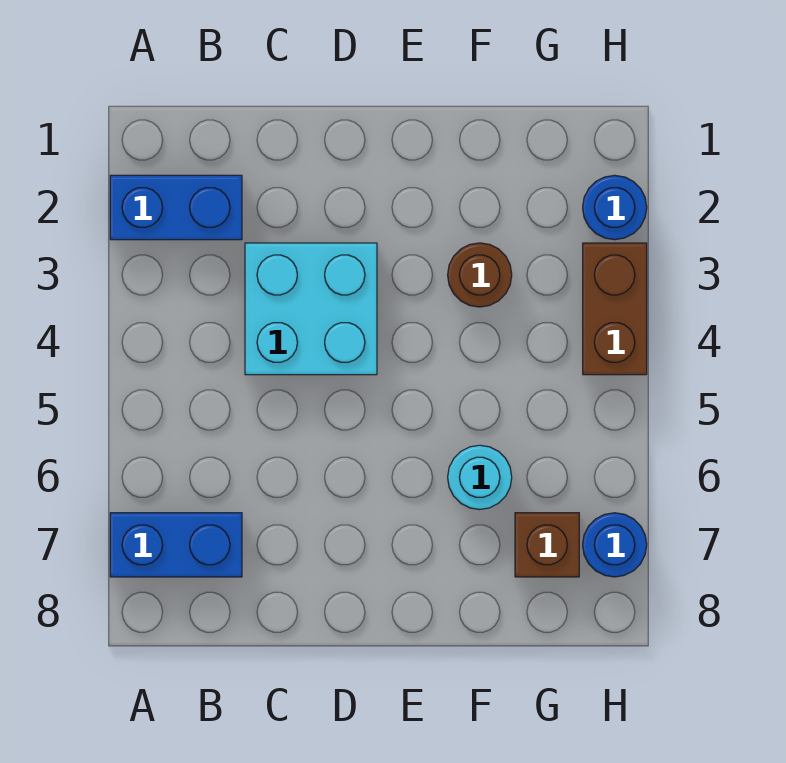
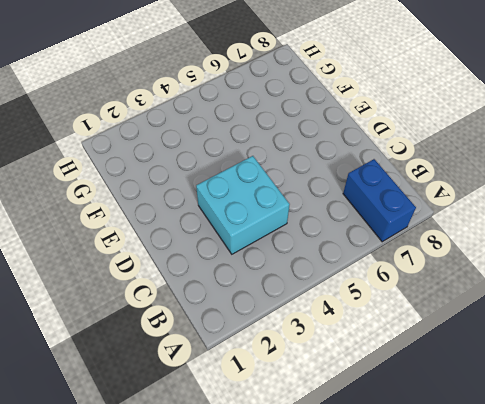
none -> blue 1x2 brick [110,175,242,240]
none -> brown 1x1 round brick [448,243,512,307]

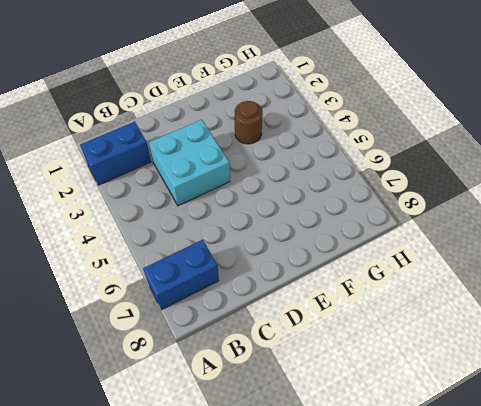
none -> cyan 1x1 round brick [448,445,512,510]
none -> brown 1x1 brick [515,513,579,577]

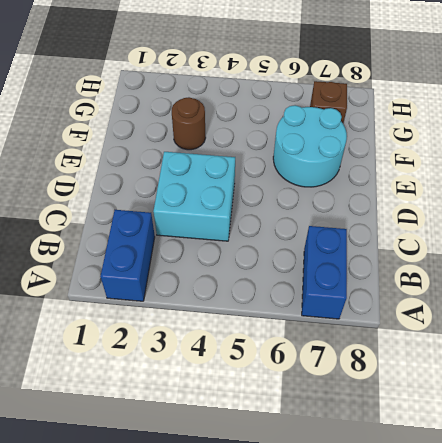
cyan 2x2 round brick [273,105,347,187] -> cyan 1x1 round brick [448,445,512,510]
none -> blue 1x1 round brick [583,175,647,240]
none -> brown 1x2 brick [583,243,647,375]

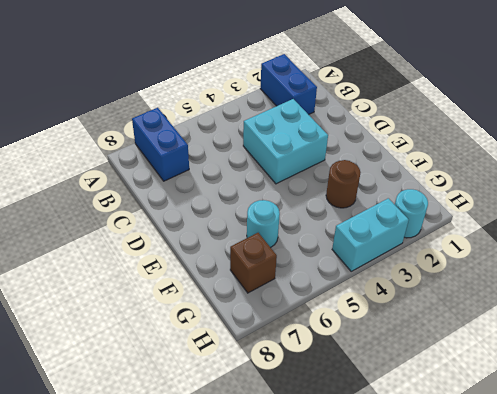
cyan 1x1 round brick [395,189,428,238] -> blue 1x1 round brick [583,175,647,240]
cyan 1x2 brick [332,198,409,271] -> brown 1x2 brick [583,243,647,375]
none -> blue 1x1 round brick [583,513,647,577]

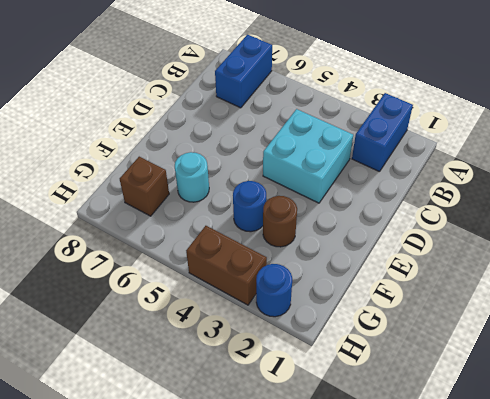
blue 1x1 round brick [233,181,266,232] -> blue 1x1 round brick moved to [583,513,647,577]

